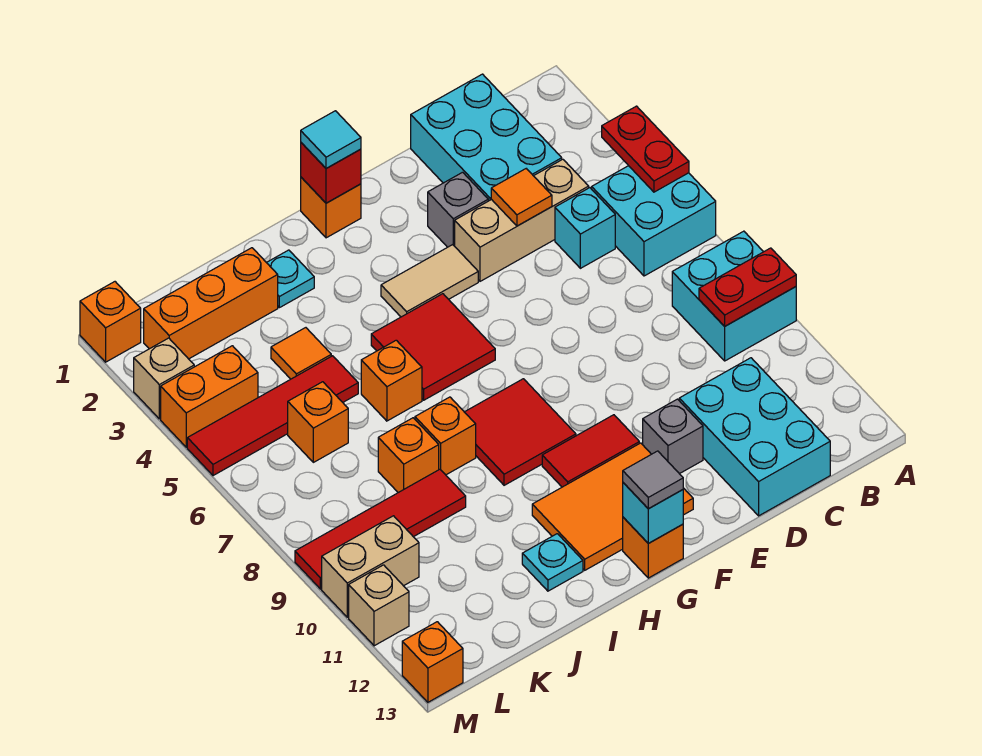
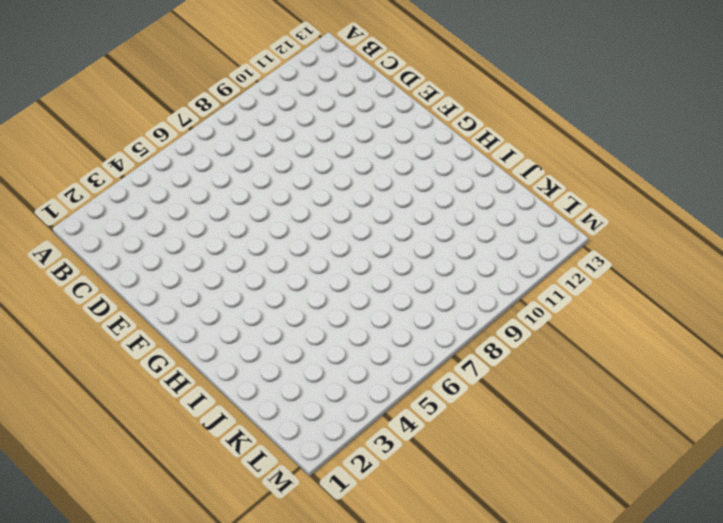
none -> cyan 2x2 brick [592,166,716,276]
none -> cyan 2x2 brick [672,231,796,361]
none -> cyan 2x3 brick [411,74,562,201]
none -> tan 1x3 brick [455,159,589,281]

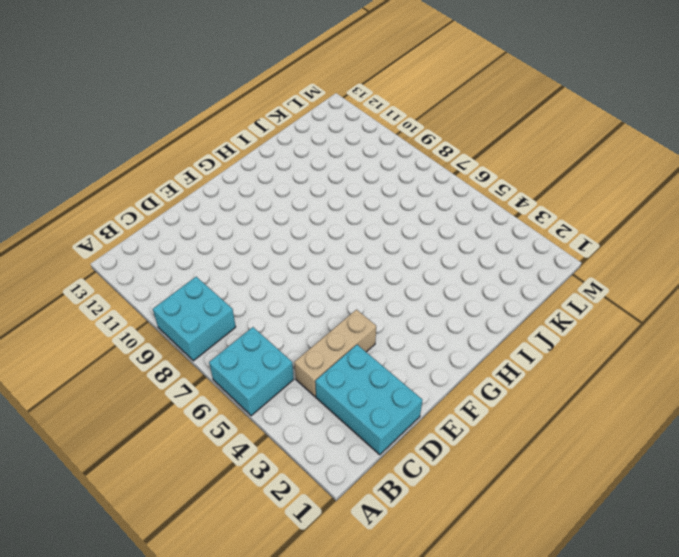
none -> cyan 1x1 brick [555,188,615,268]
none -> cyan 2x3 brick [679,358,830,516]
none -> grey 1x1 brick [428,172,488,247]
none -> grey 1x1 brick [643,399,703,474]

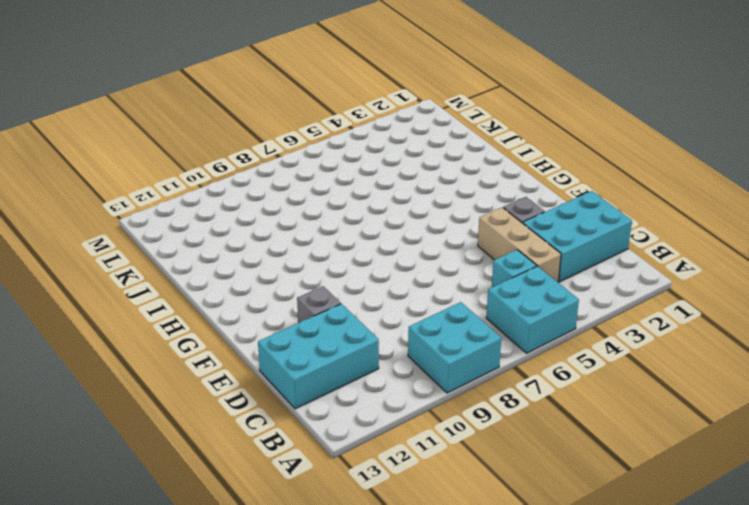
none -> tan 1x2 tile [381,245,478,317]
none -> red 1x2 tile [542,415,639,487]
none -> orange 2x3 tile [532,443,693,570]
none -> orange 1x1 brick [301,177,361,238]

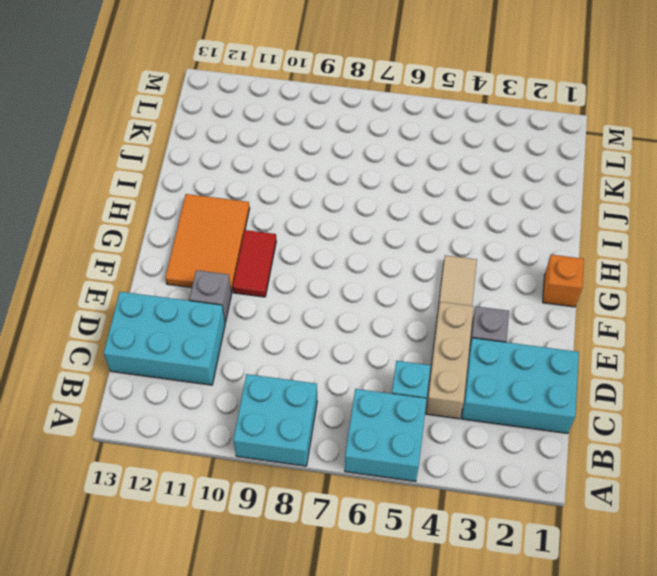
none -> red 2x2 tile [371,294,495,400]
none -> red 2x2 tile [465,379,576,485]
none -> orange 1x1 brick [623,517,683,578]
none -> cyan 1x1 plate [267,250,314,308]

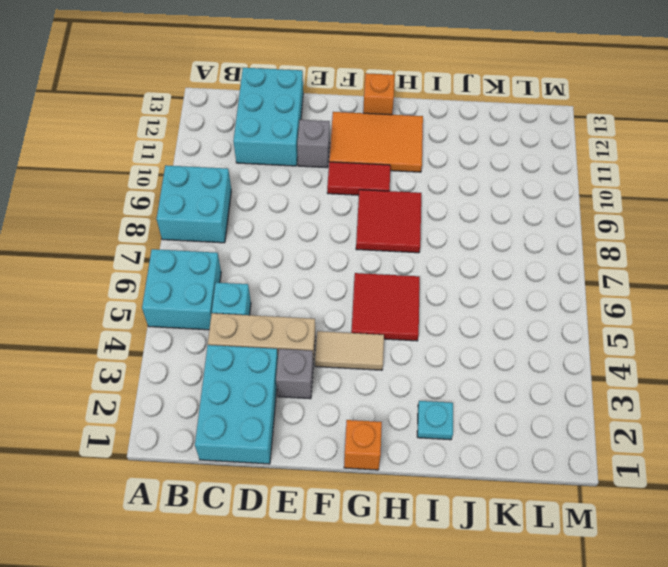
none -> orange 1x1 brick [361,340,422,421]
none -> orange 1x1 brick [415,397,476,475]
none -> cyan 1x1 plate [522,534,583,591]
none -> orange 1x3 brick [144,248,278,359]

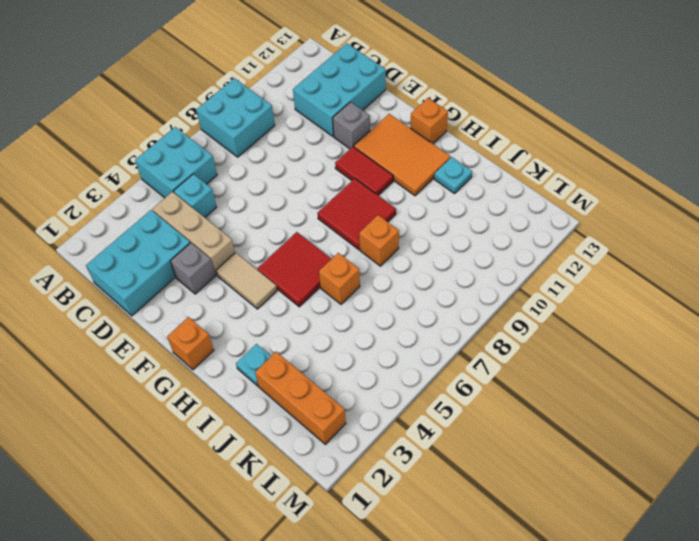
none -> orange 1x1 tile [271,328,331,379]
none -> red 1x4 tile [187,356,358,476]
none -> orange 1x1 brick [378,418,439,493]
none -> red 1x4 tile [295,469,466,589]

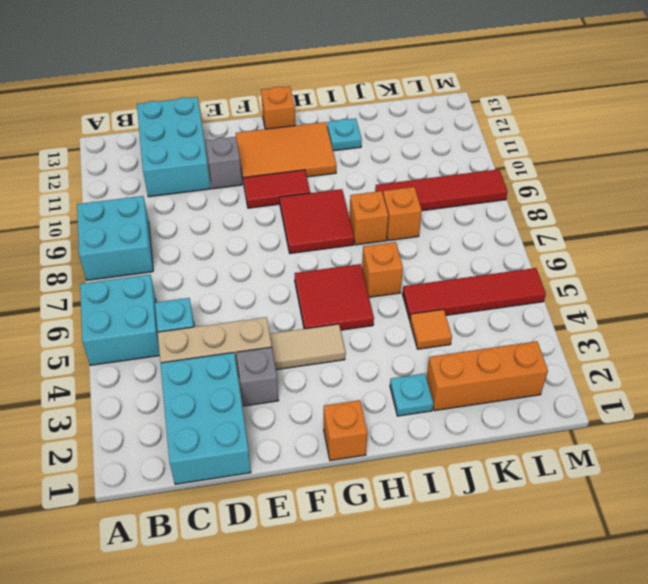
none -> orange 1x1 brick [288,382,348,462]
none -> orange 1x2 brick [161,346,258,447]
none -> tan 1x2 brick [322,516,419,617]
none -> orange 1x1 brick [80,282,141,362]

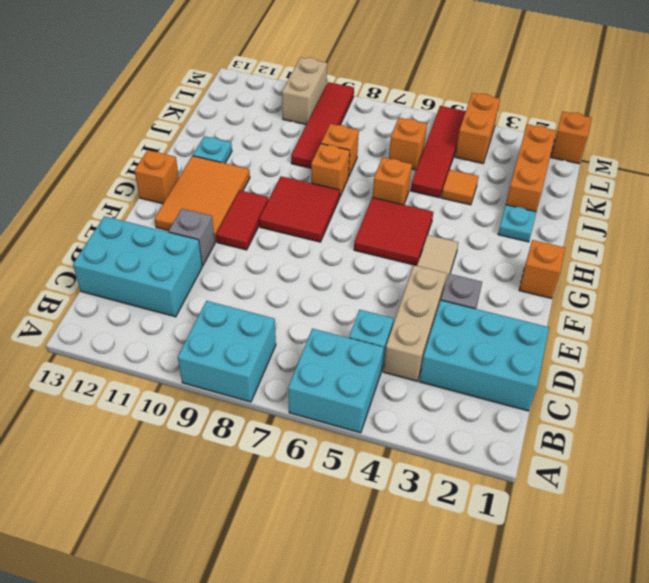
none -> tan 1x1 brick [134,338,194,419]
none -> tan 1x1 brick [349,565,409,646]
none -> orange 1x1 brick [402,622,463,702]
none -> red 1x2 plate [602,106,689,192]

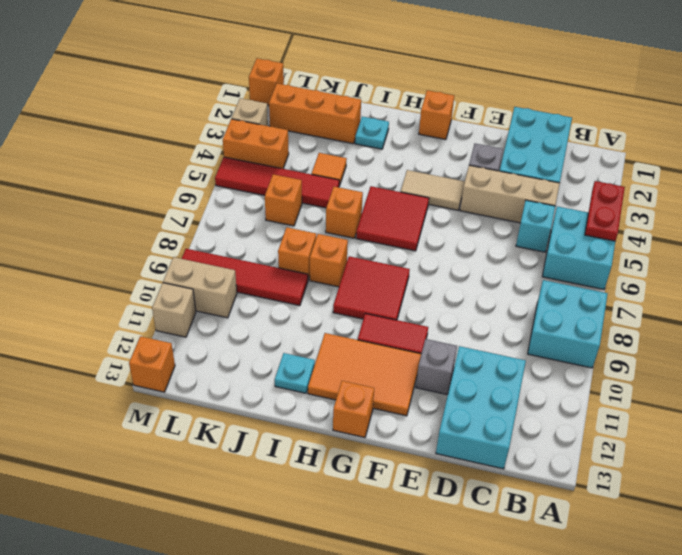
none -> red 1x2 plate [699,248,796,326]
none -> orange 1x1 tile [491,169,552,226]
none -> red 1x1 brick [301,143,361,203]
none -> cyan 1x1 brick [623,483,683,543]

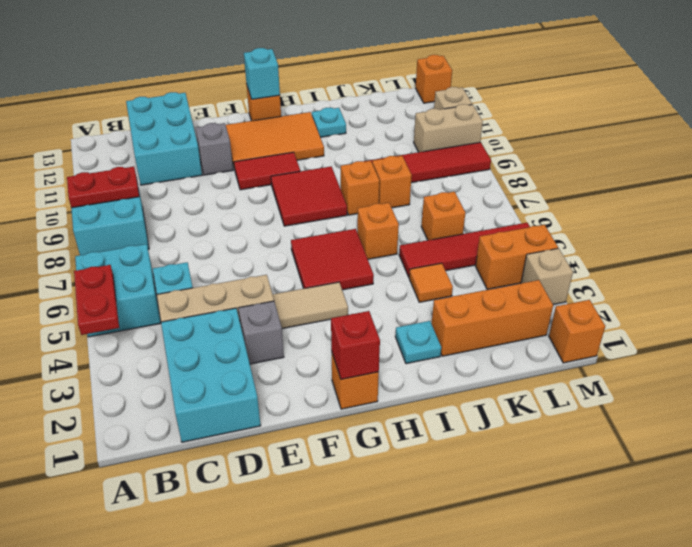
none -> orange 1x1 tile [491,169,552,226]
none -> cyan 1x1 tile [301,111,361,168]
none -> grey 1x1 tile [623,451,683,509]

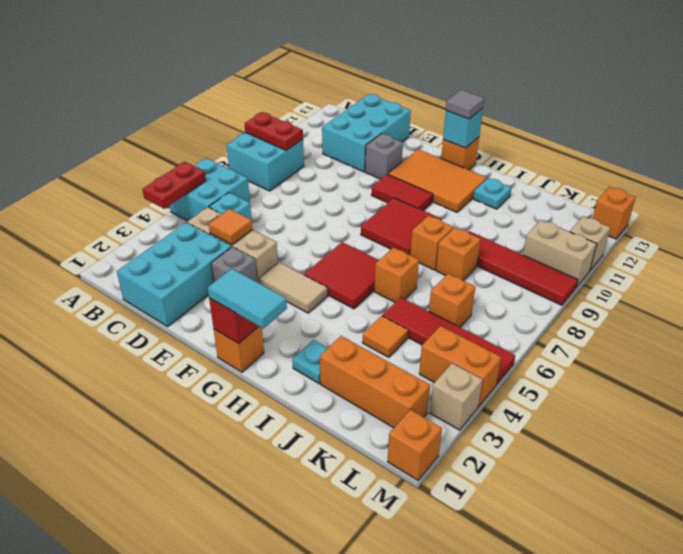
cyan 1x2 tile [208,269,287,329] -> cyan 1x1 tile [301,111,361,168]

